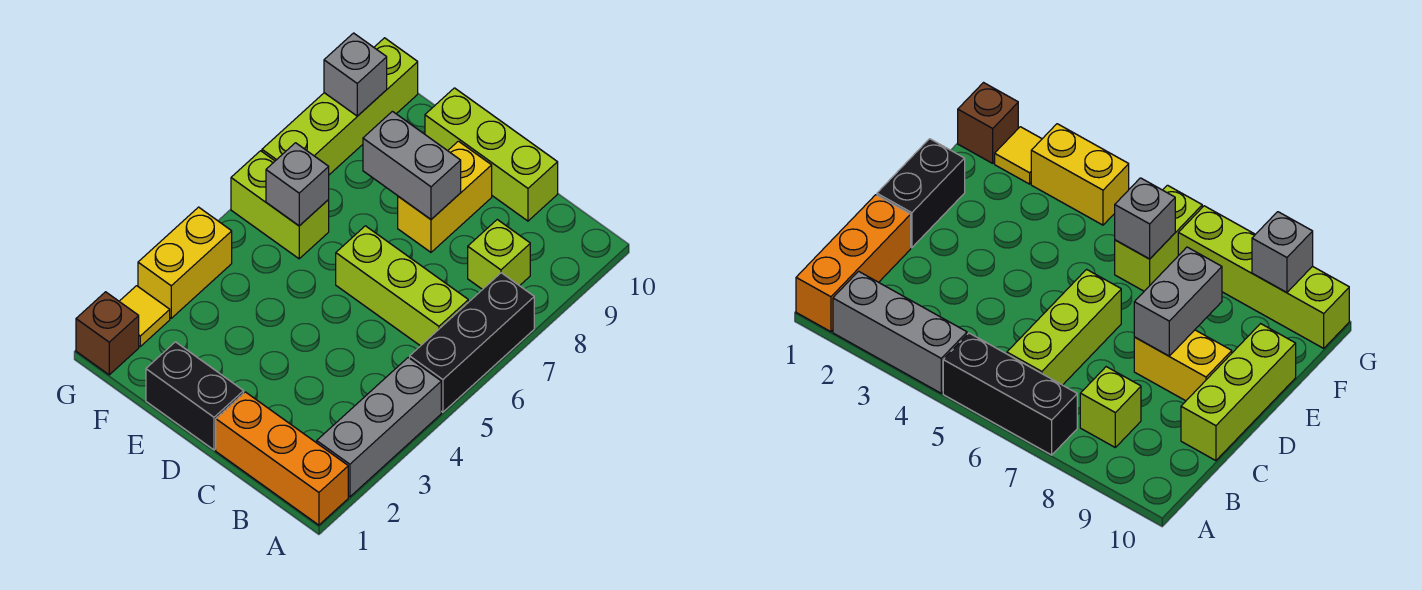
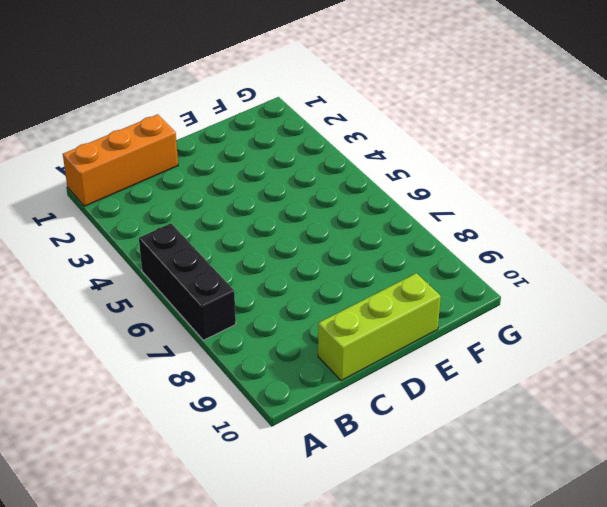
none -> grey 1x3 brick [317,358,441,497]
none -> lime 1x3 brick [336,226,468,346]
none -> lime 1x1 brick [468,220,530,290]

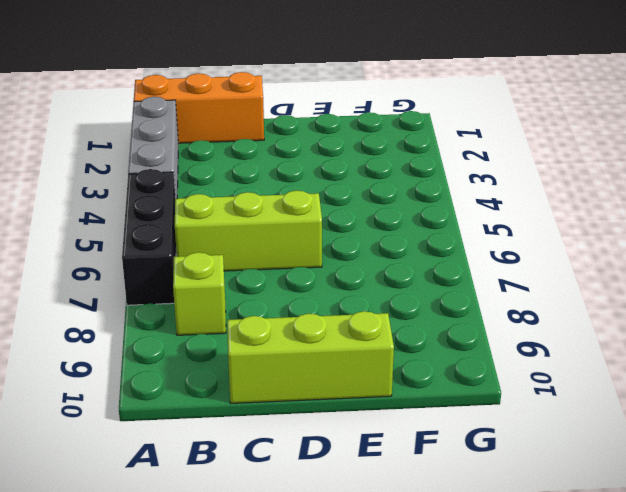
none -> black 1x2 brick [146,342,244,450]
none -> yellow 1x2 brick [398,141,492,252]
none -> lime 1x2 brick [231,151,329,259]

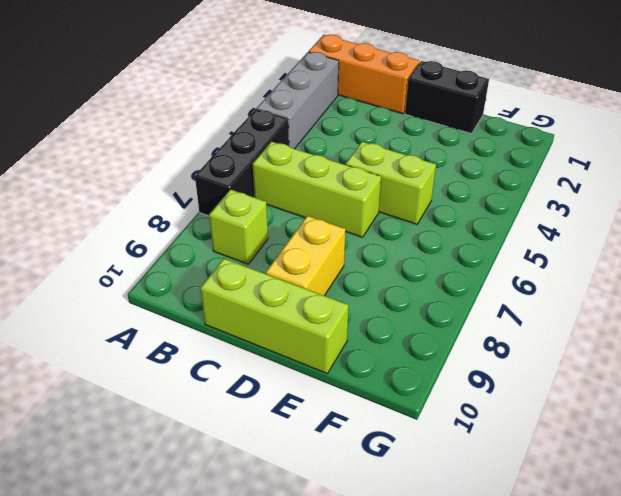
lime 1x2 brick [346,142,436,224] -> lime 1x2 brick moved to [231,151,329,259]
none -> brown 1x1 brick [76,292,139,375]
none -> yellow 1x1 tile [119,286,170,346]
none -> yellow 1x2 brick [138,207,232,318]

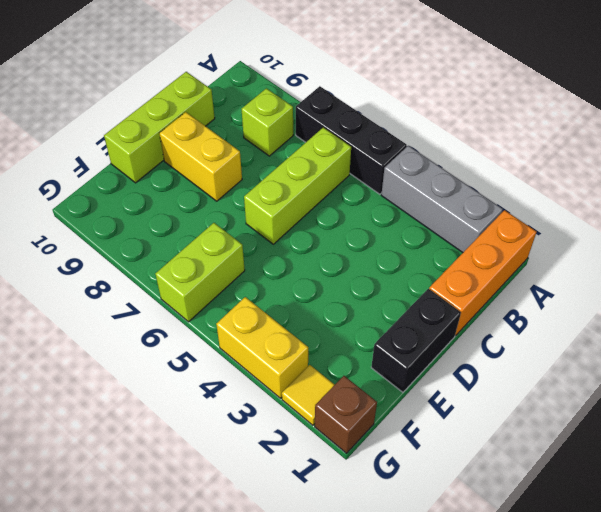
none -> lime 1x4 brick [262,38,418,175]
none -> grey 1x2 brick [363,111,461,219]
none -> grey 1x1 brick [266,143,329,226]

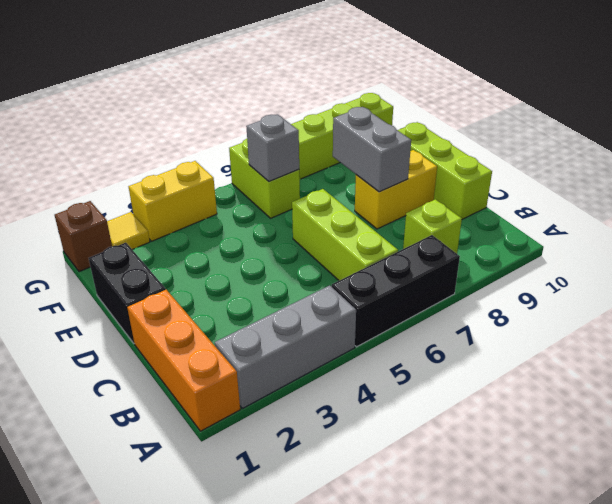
none -> grey 1x1 brick [324,33,387,116]

